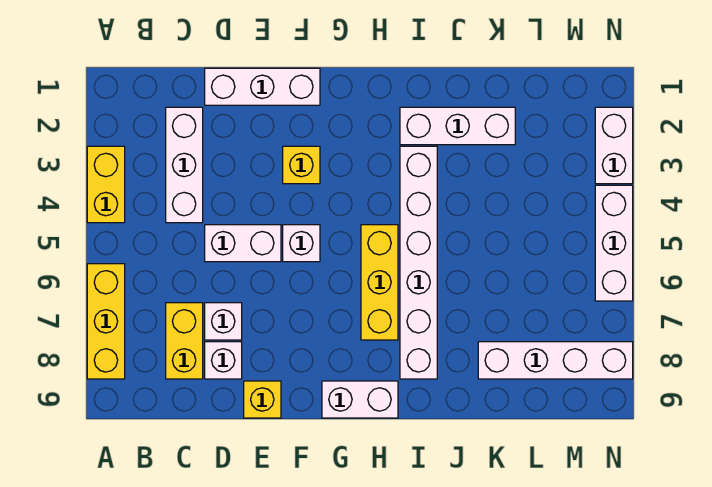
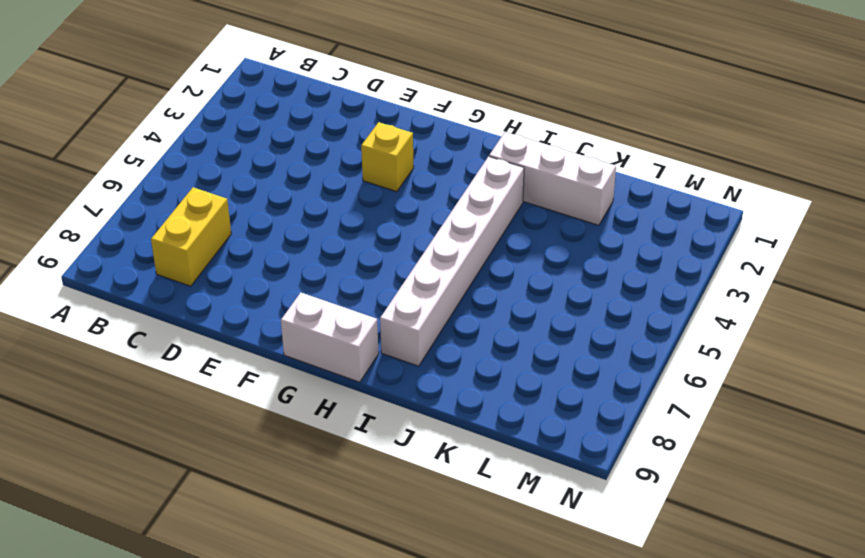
none -> yellow 1x2 brick [87,146,125,223]
none -> yellow 1x3 brick [87,264,125,379]
none -> white 1x3 brick [166,107,203,223]

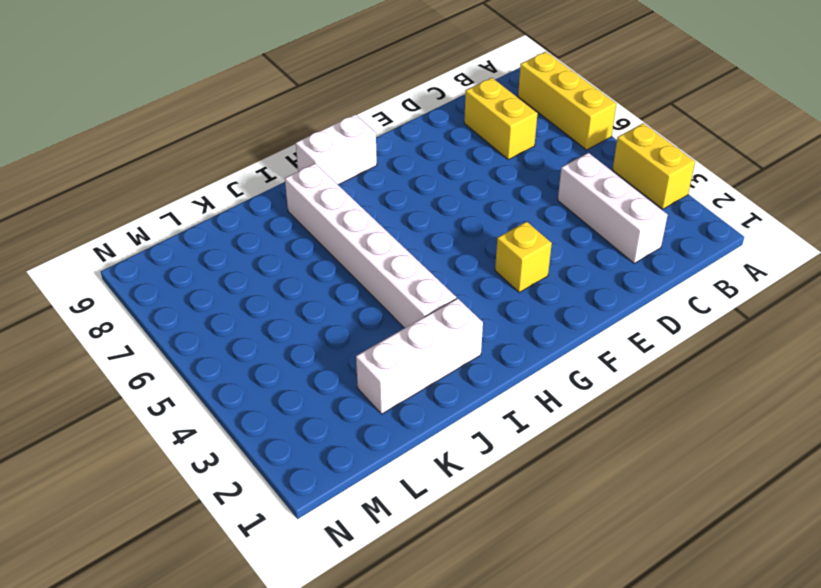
none -> white 1x3 brick [205,68,320,105]
none -> white 1x2 brick [205,225,281,262]
none -> white 1x1 brick [205,303,242,340]

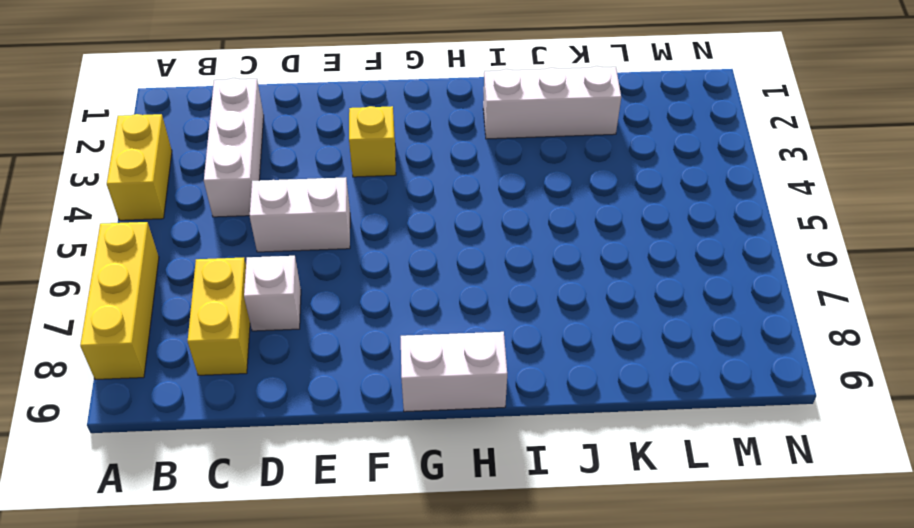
none -> white 1x3 brick [205,68,320,105]
none -> white 1x1 brick [205,342,242,379]
none -> yellow 1x1 brick [244,381,281,418]

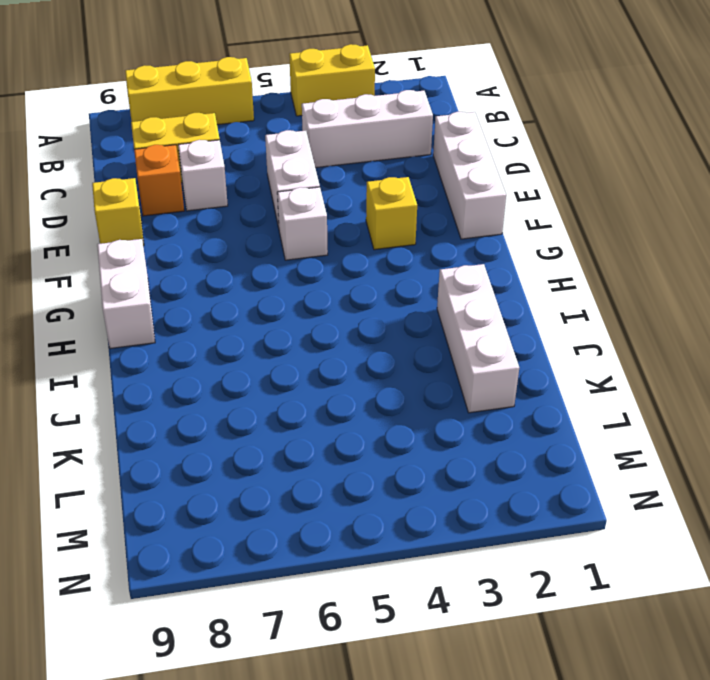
orange 1x1 brick [134,145,184,216] -> white 1x1 brick [205,342,242,379]
none -> yellow 1x3 brick [361,225,398,340]
none -> white 1x6 brick [400,146,437,379]
none -> white 1x4 brick [478,342,633,379]

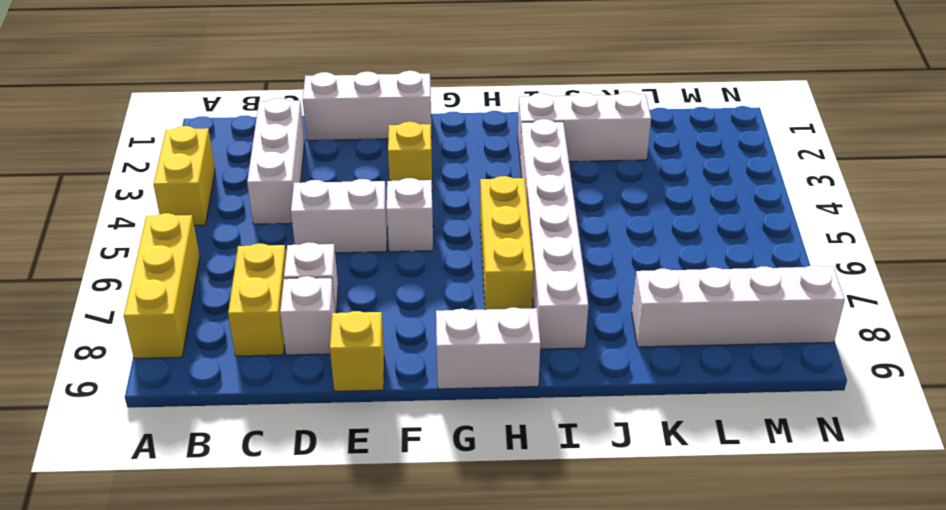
none -> white 1x2 brick [595,107,633,184]
none -> white 1x3 brick [595,185,633,301]

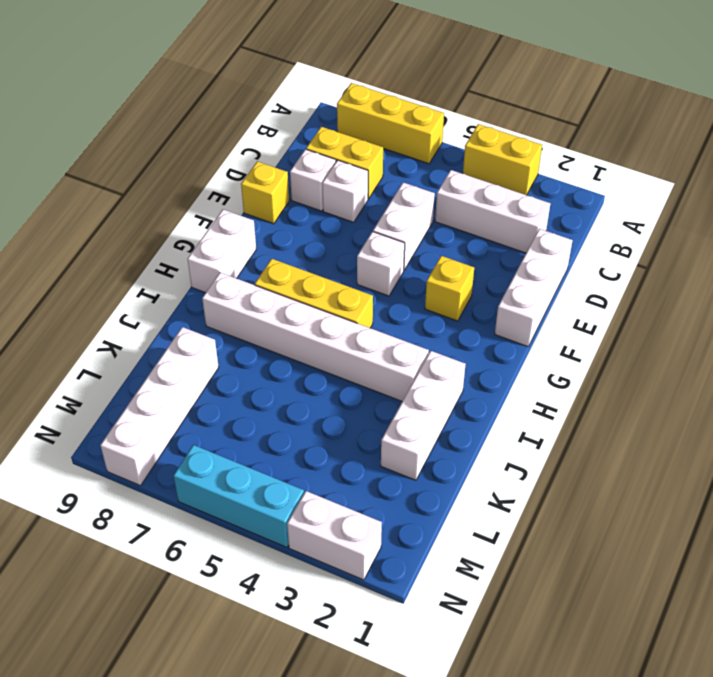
cyan 1x3 brick [173,445,304,547] -> white 1x3 brick [595,185,633,301]

